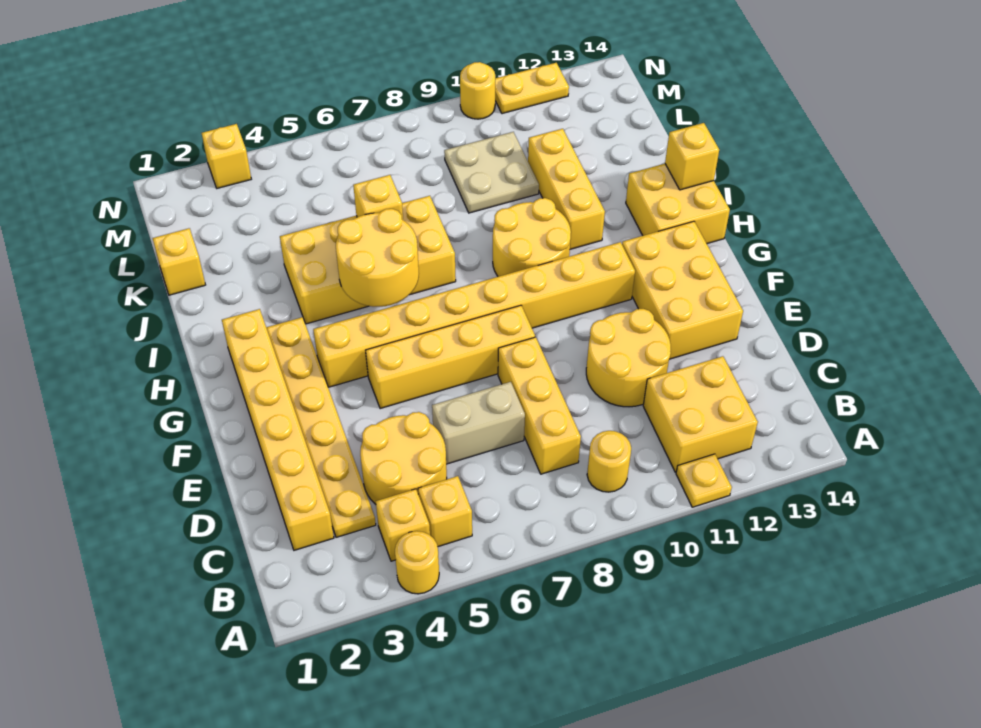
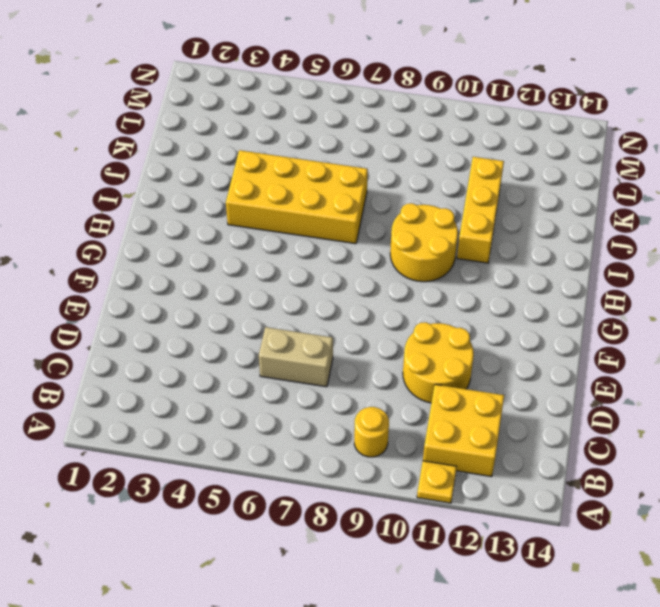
none -> yellow 1x1 round brick [395,531,439,594]
none -> yellow 1x1 brick [376,489,430,561]
none -> yellow 1x1 brick [418,476,472,547]

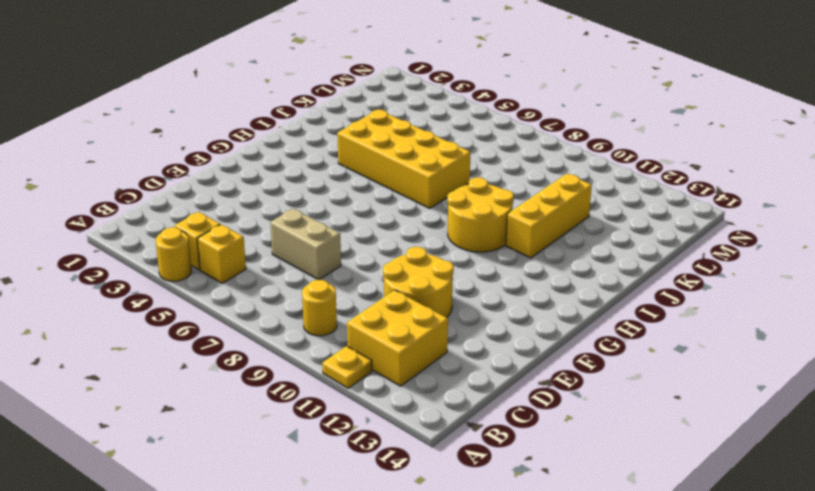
none -> yellow 1x6 brick [222,309,334,550]
none -> yellow 1x6 plate [266,317,376,537]
none -> yellow 2x2 round brick [360,412,447,504]

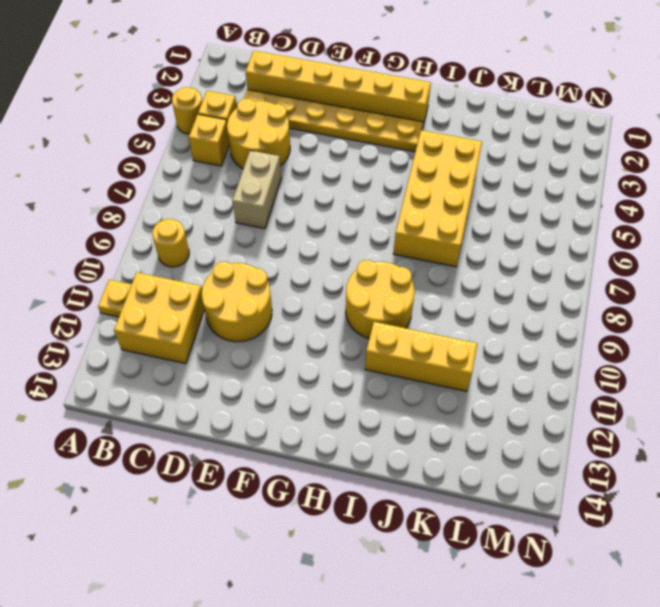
none -> yellow 1x3 brick [498,337,581,474]
none -> yellow 2x3 brick [622,221,743,359]
none -> yellow 1x4 brick [366,305,535,409]

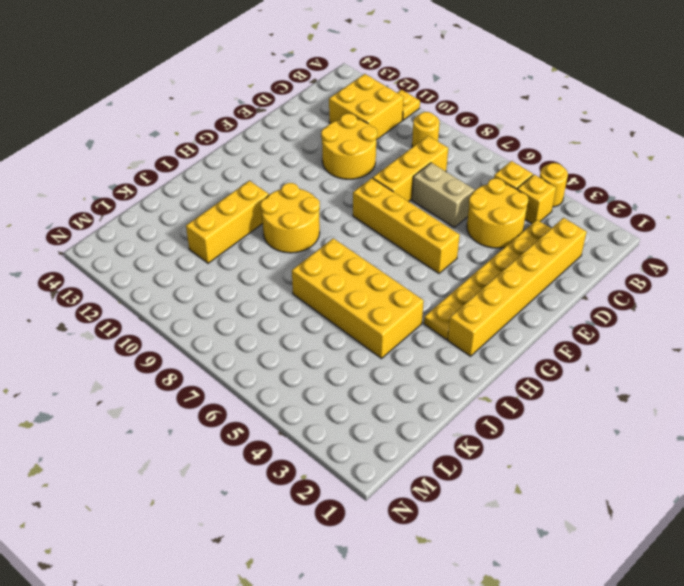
none -> yellow 2x3 brick [622,221,743,359]
none -> yellow 1x8 brick [313,242,635,387]
none -> yellow 2x2 brick [626,164,730,244]

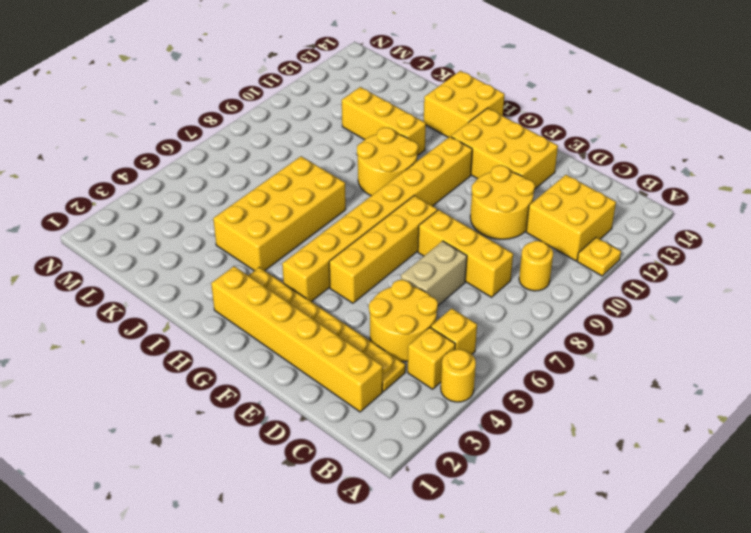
none -> yellow 1x1 brick [153,228,205,295]
none -> tan 2x2 plate [444,132,539,213]
none -> yellow 1x1 brick [202,124,251,188]

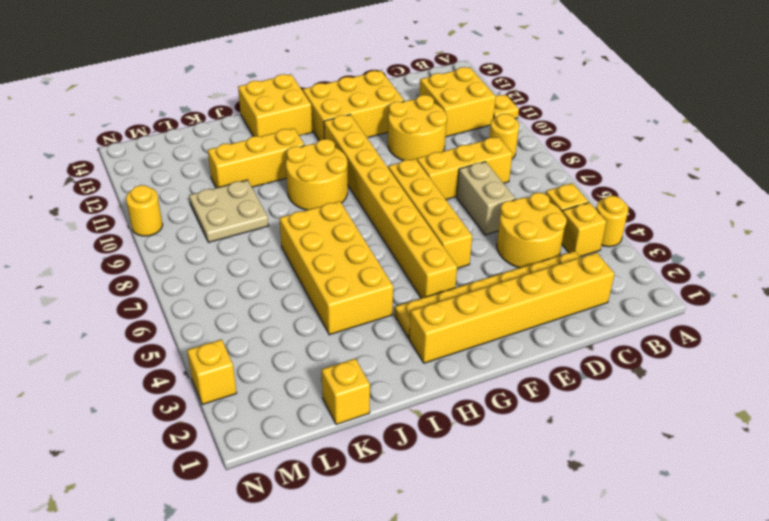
none -> yellow 1x2 plate [495,63,569,114]
none -> yellow 2x2 round brick [336,209,419,307]
none -> yellow 1x1 brick [665,123,719,190]

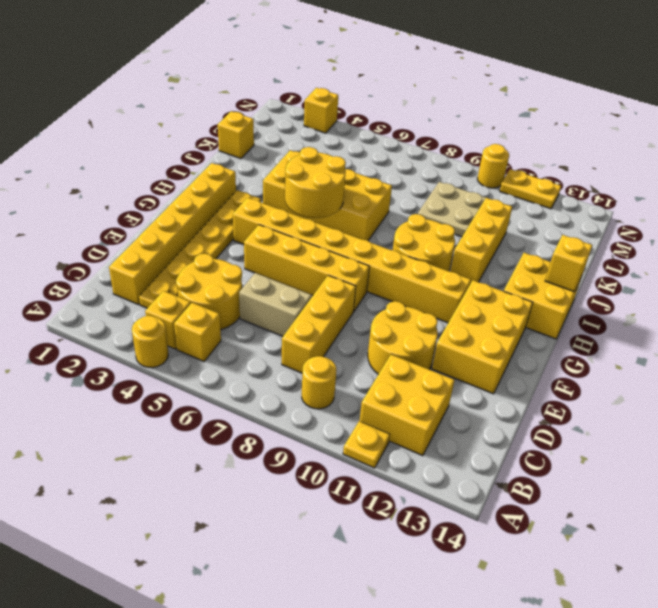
none -> yellow 1x1 brick [353,175,403,220]

